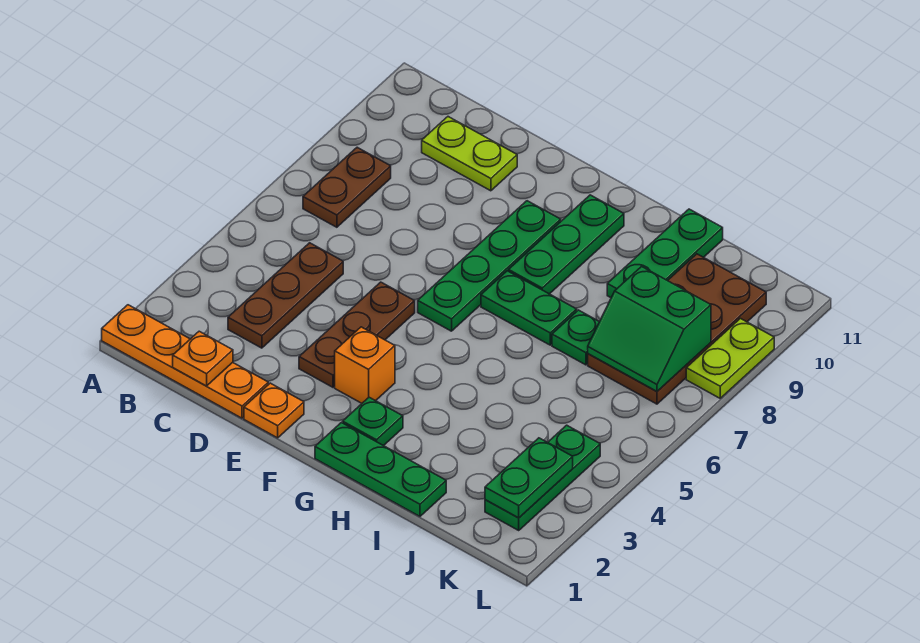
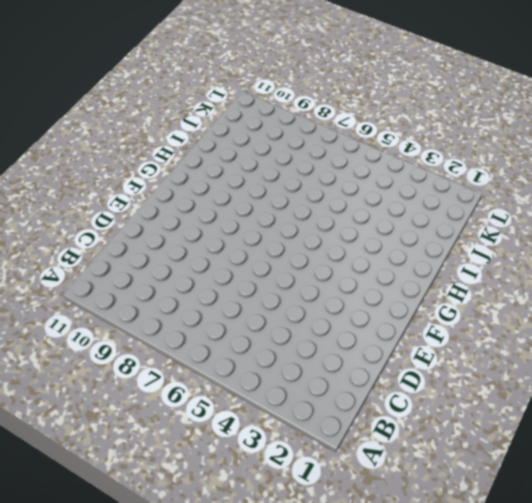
none -> orange 1x4 plate [102,305,268,418]
none -> brown 1x2 plate [303,147,391,227]
none -> brown 1x3 plate [228,243,343,348]

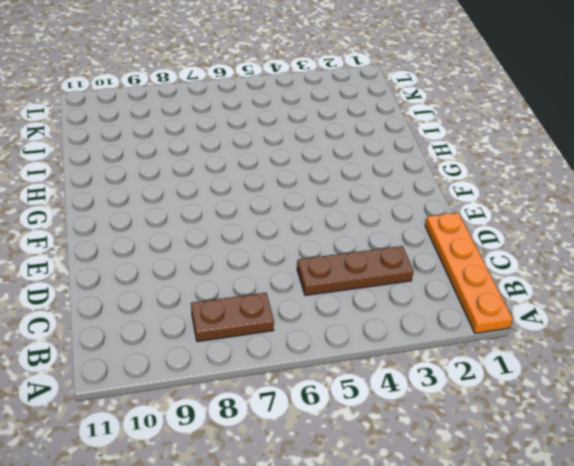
none -> lime 1x2 plate [422,117,517,191]
none -> orange 1x1 plate [244,383,304,438]
none -> brown 1x3 plate [299,282,415,387]

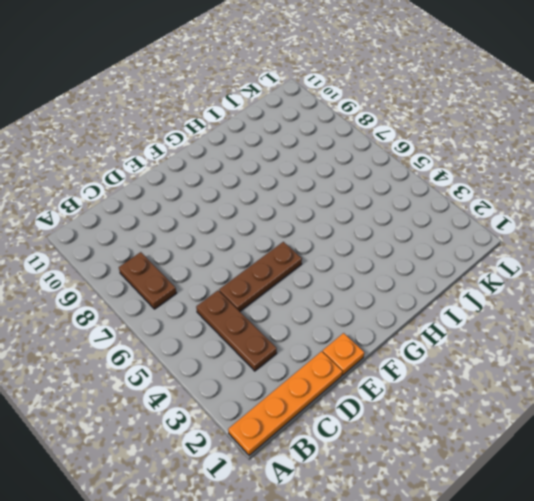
brown 1x3 plate [219,242,302,311] -> brown 1x3 plate turned to [299,282,415,387]
none -> lime 1x2 plate [422,117,517,191]
none -> orange 1x1 brick [335,327,395,403]
none -> green 1x4 plate [418,201,561,331]

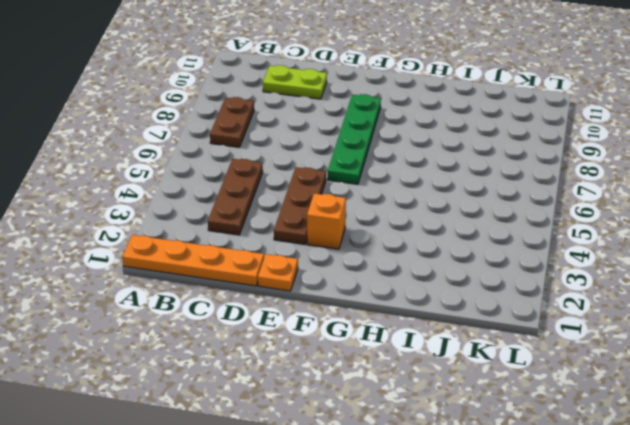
none -> green 1x3 plate [315,423,446,516]
none -> green 1x1 plate [343,397,403,446]
none -> green 1x2 plate [481,271,577,345]

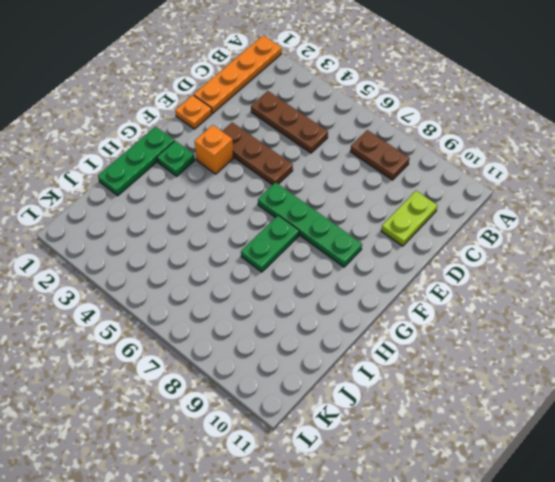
none -> green 1x3 plate [509,195,624,294]
none -> green 1x1 plate [552,310,599,365]
none -> green 1x3 plate [607,209,723,298]

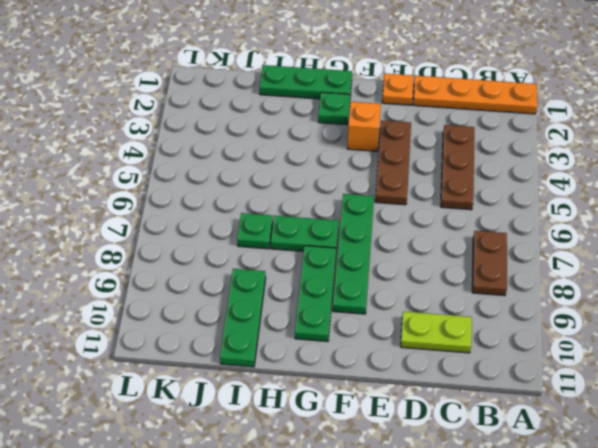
none -> brown 2x4 plate [588,254,766,404]
none -> green 1x3 plate [485,425,600,530]
none -> lime 1x2 plate [686,319,774,398]

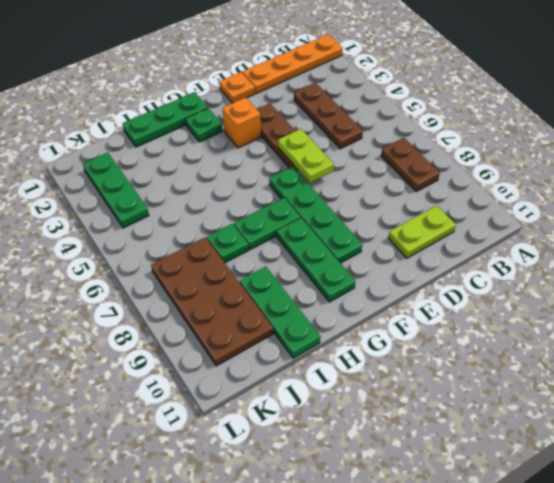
lime 1x2 plate [278,129,334,183] -> lime 1x2 plate moved to [686,319,774,398]
none -> orange 1x1 plate [173,331,233,386]
none -> green 2x2 slope [588,266,711,392]
none -> green 1x2 plate [485,438,573,518]

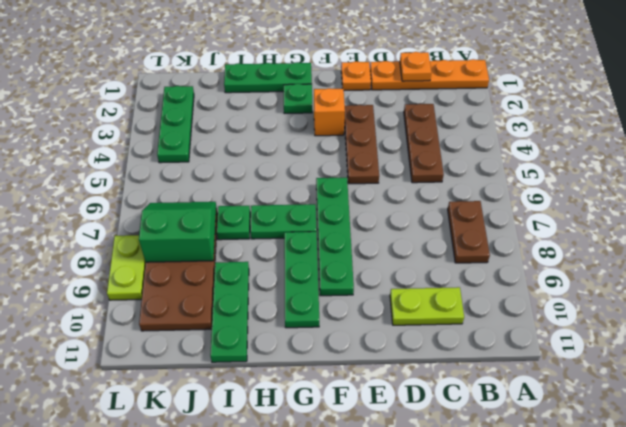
none -> green 1x2 plate [485,438,573,518]

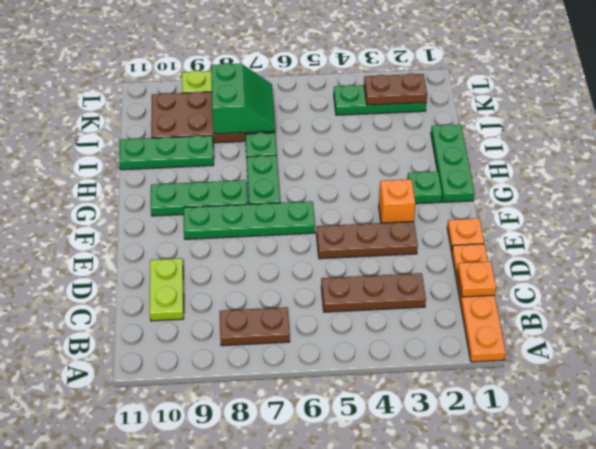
brown 1x2 plate [364,73,427,105] -> green 1x2 plate [485,438,573,518]

